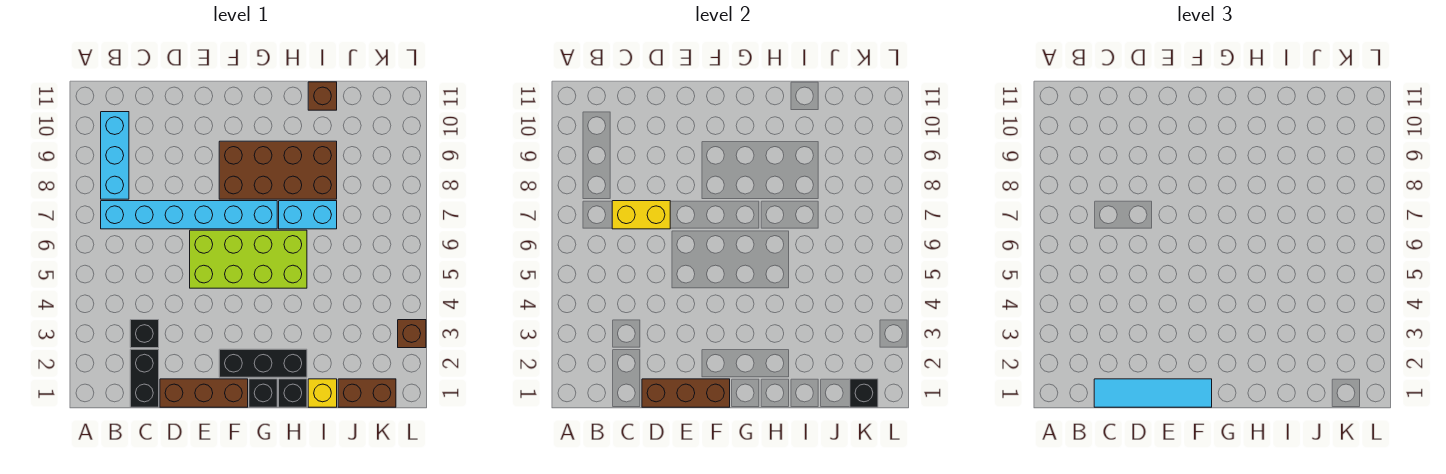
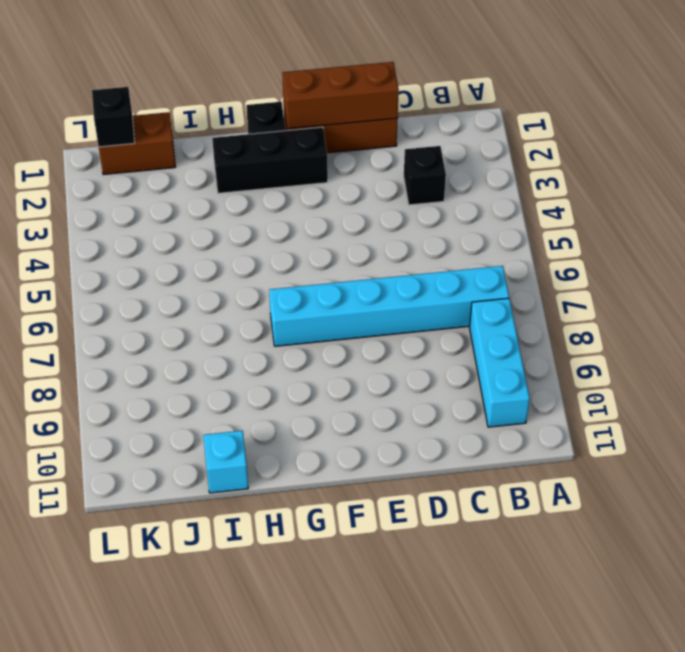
cyan 1x1 brick [203,431,248,493] -> brown 1x1 brick [308,82,337,110]
none -> black 1x2 brick [130,349,159,407]
none -> lime 2x4 brick [190,230,307,288]
none -> brown 2x4 brick [219,141,337,199]

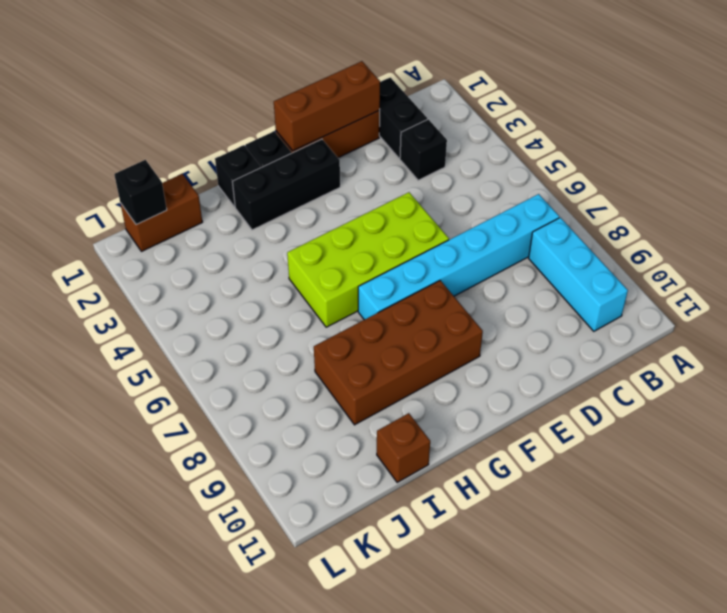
none -> cyan 1x2 brick [279,201,337,229]
none -> yellow 1x1 brick [308,379,337,407]
none -> brown 1x1 brick [398,320,426,348]

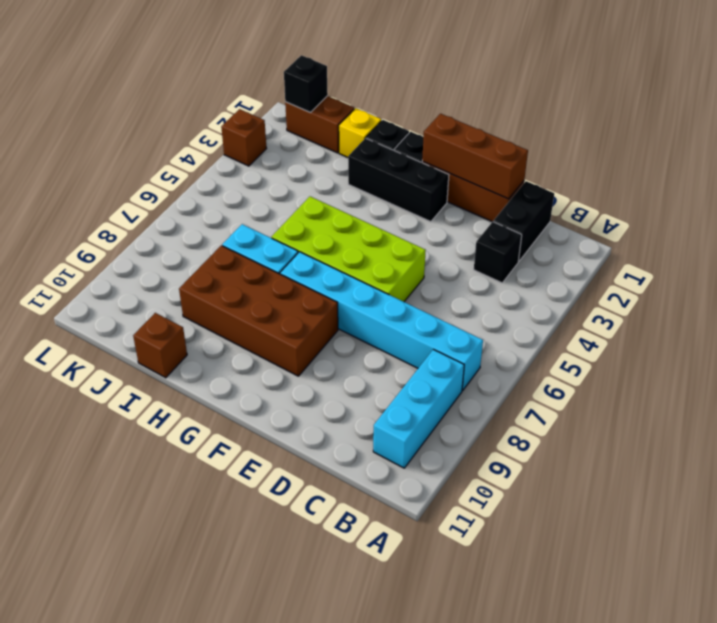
none -> yellow 1x2 brick [612,201,670,229]
none -> cyan 1x4 tile [1094,379,1212,407]

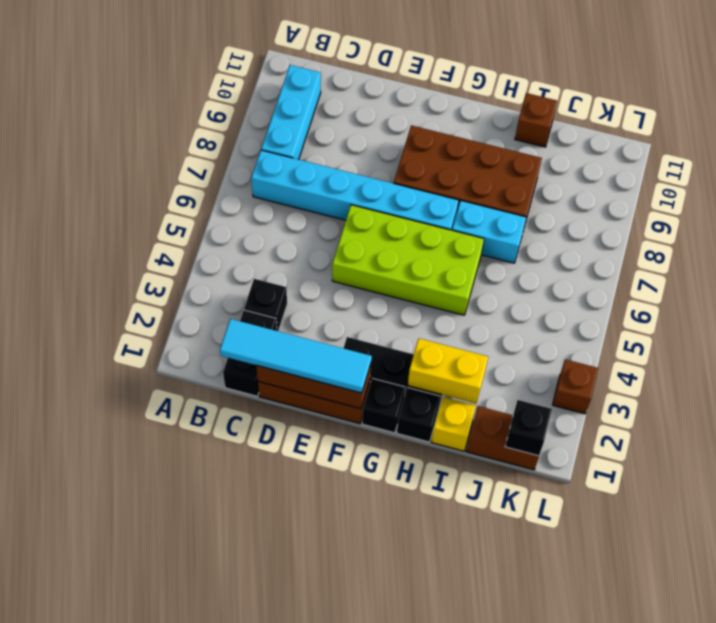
yellow 1x2 brick [408,339,488,404] -> yellow 1x2 brick moved to [612,201,670,229]

